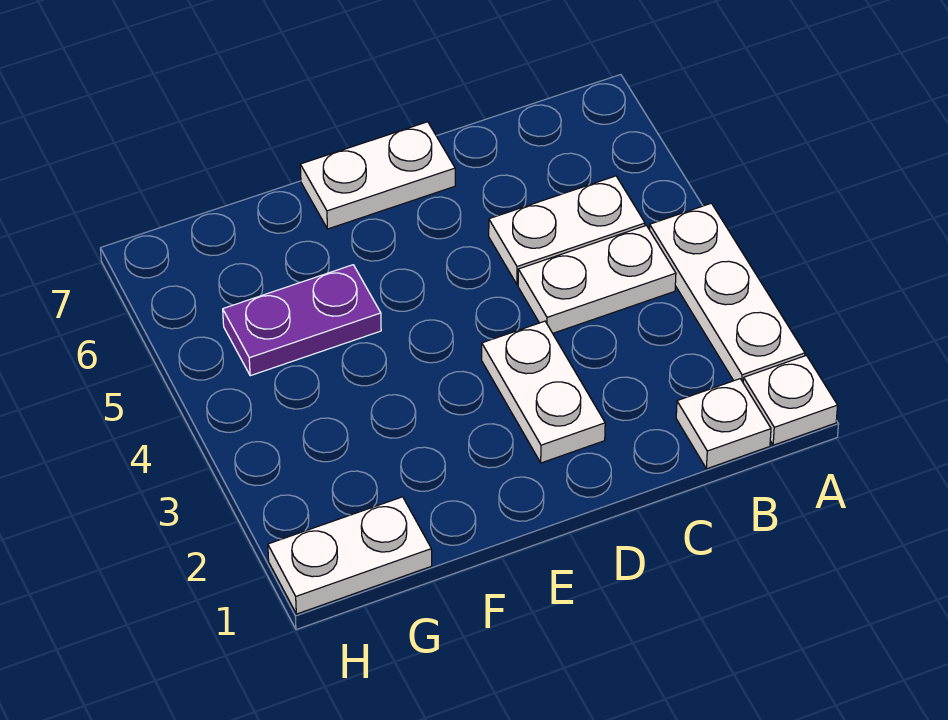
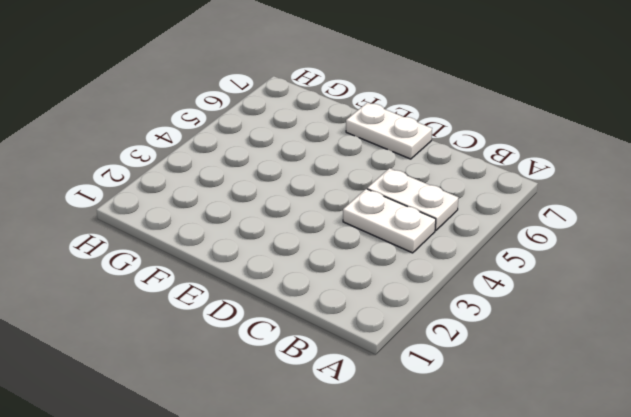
none -> white 1x1 plate [743,355,838,445]
none -> white 1x3 plate [650,203,805,382]

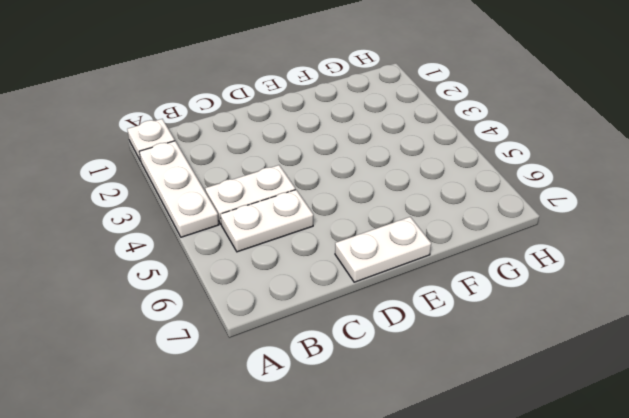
none -> white 1x1 plate [676,379,771,469]
none -> white 1x2 plate [482,321,605,463]

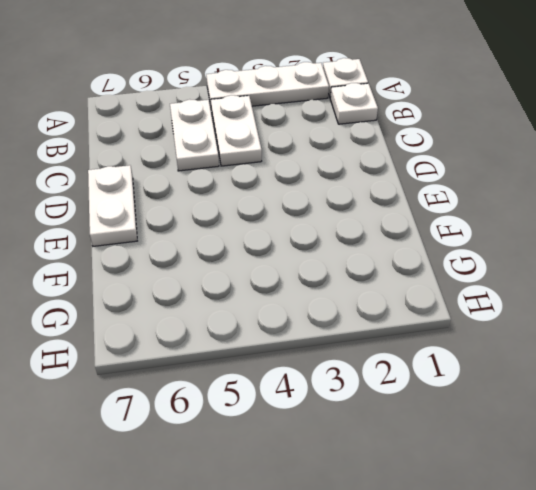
none -> white 1x2 plate [482,321,605,463]
none -> purple 1x2 plate [223,265,381,376]

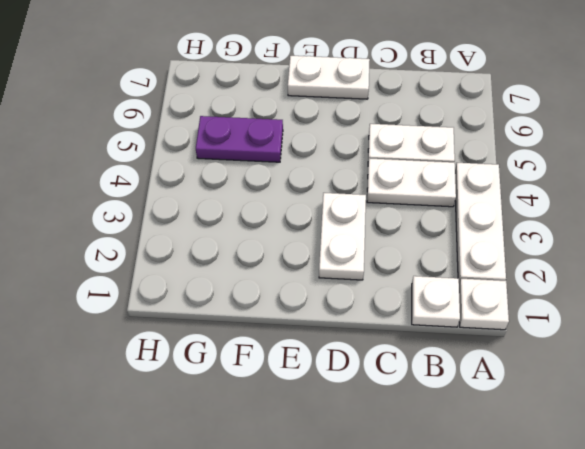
none -> white 1x2 plate [268,497,432,614]

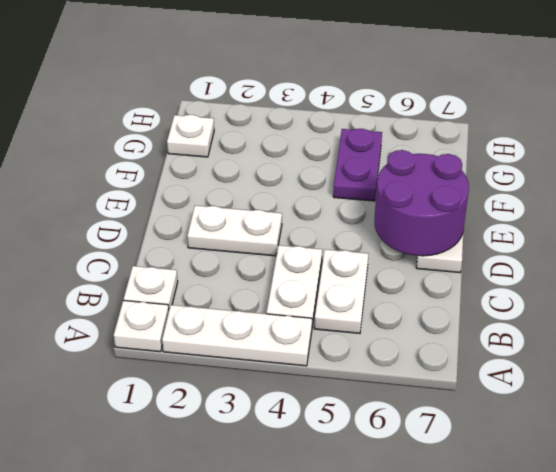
purple 2x2 round brick [375,150,469,256] -> none
white 1x1 plate [167,115,214,157] -> white 1x2 plate [268,497,432,614]

